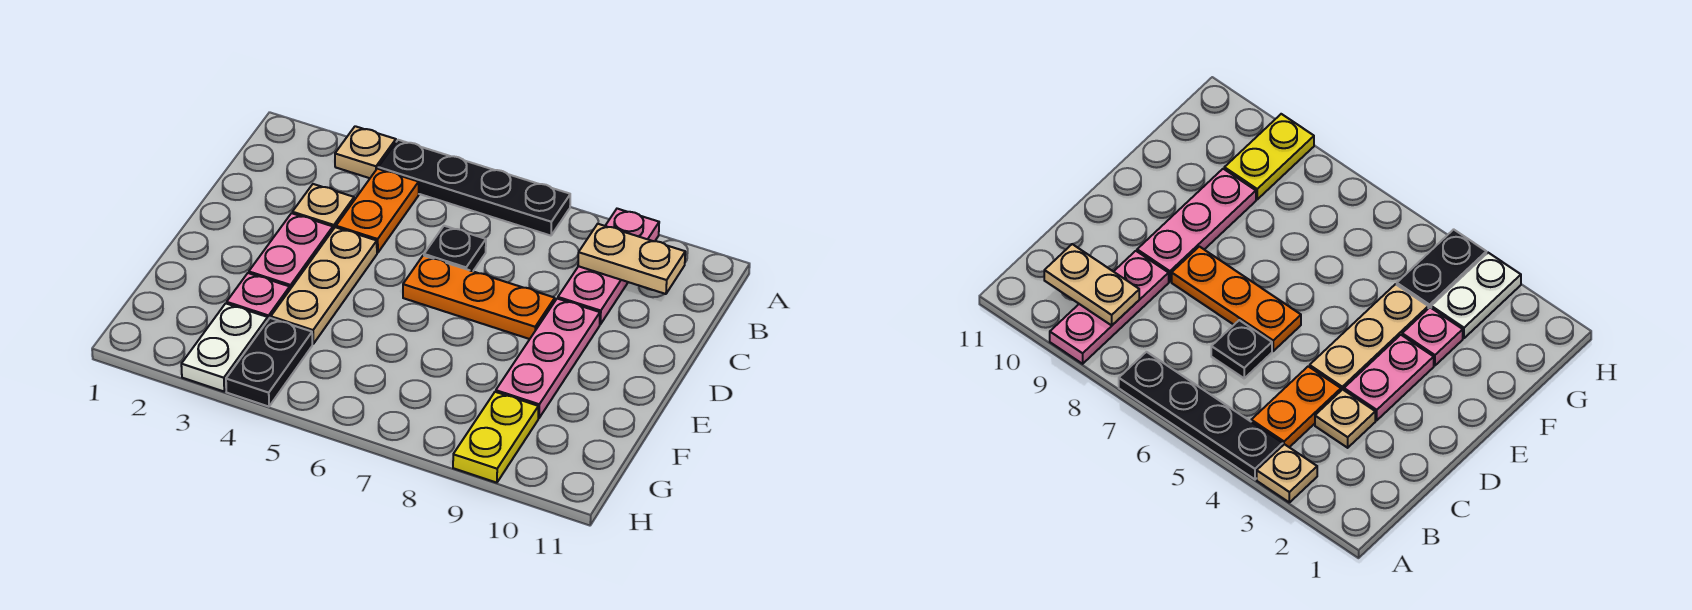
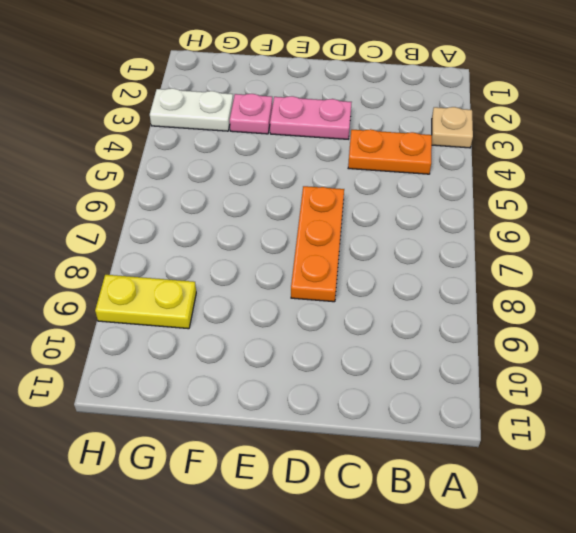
none -> black 1x4 plate [378,140,570,236]
none -> pink 1x3 plate [558,209,659,324]
none -> tan 1x1 plate [292,184,354,229]

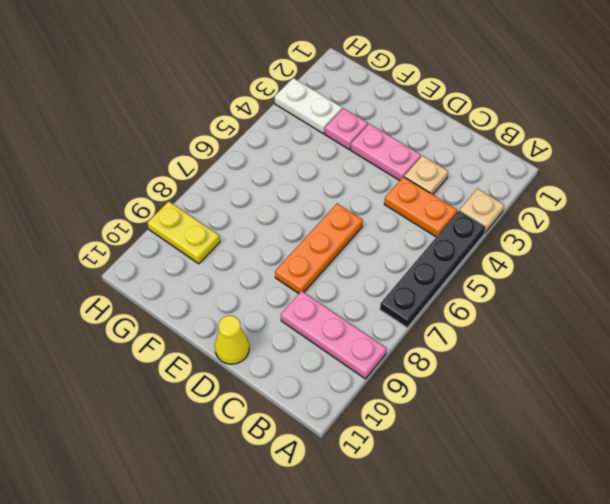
yellow 1x1 cone [215,316,249,364] -> none
none -> black 1x1 plate [424,226,486,271]
none -> tan 1x3 plate [271,227,377,344]
none -> pink 1x3 plate [496,299,600,418]

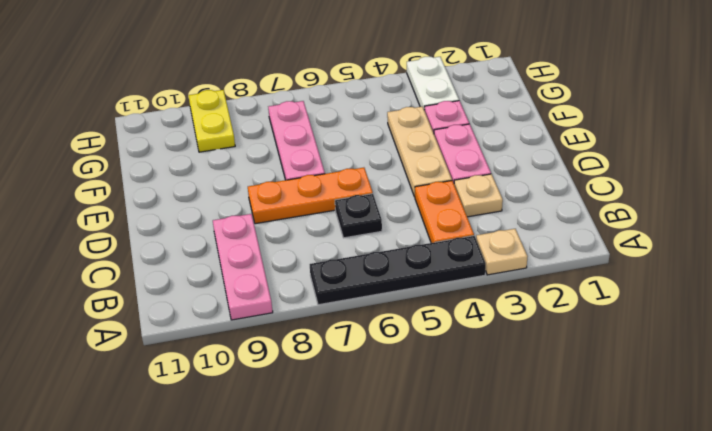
pink 1x3 plate [268,101,325,180] -> pink 1x3 plate moved to [496,299,600,418]
none -> black 1x2 plate [226,318,312,407]
none -> tan 1x2 plate [578,224,685,294]

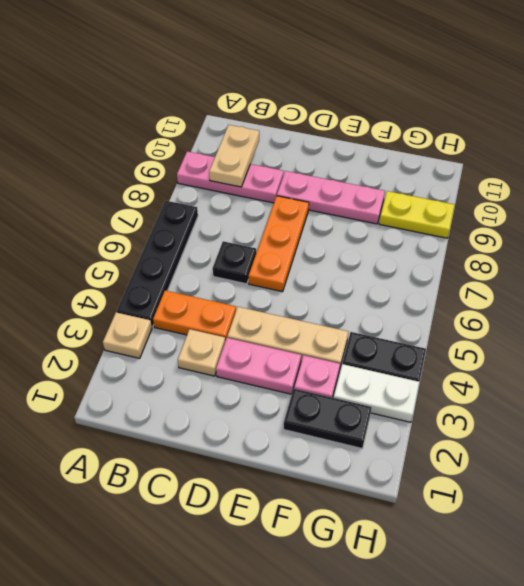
black 1x2 plate [284,389,372,448] -> none

